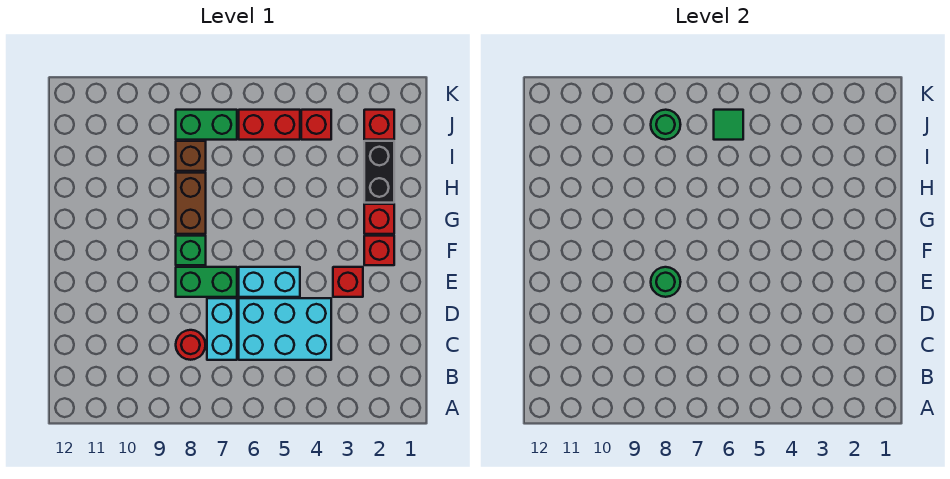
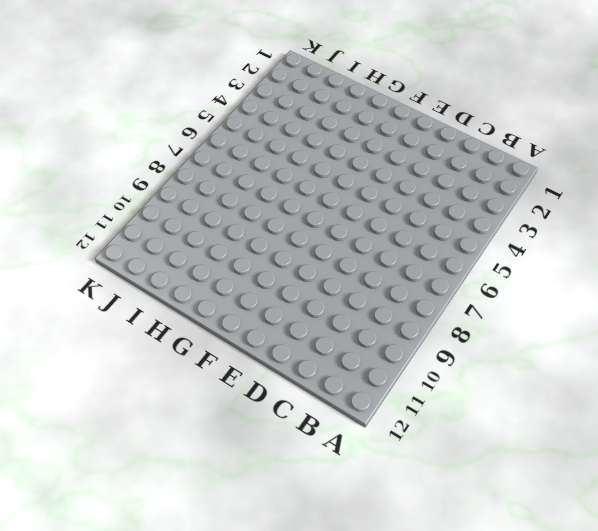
none -> cyan 2x3 brick [239,298,331,360]
none -> cyan 1x2 brick [207,298,237,360]
none -> red 1x1 round brick [176,330,205,360]

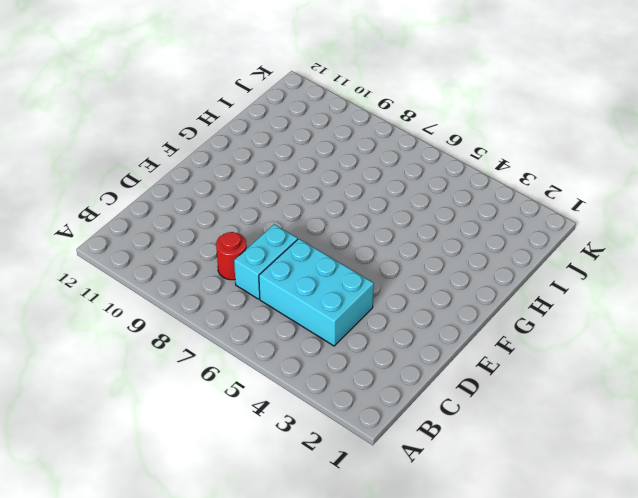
none -> red 1x1 brick [333,267,363,297]
none -> cyan 1x2 brick [239,267,300,297]
none -> green 1x2 brick [176,267,237,297]

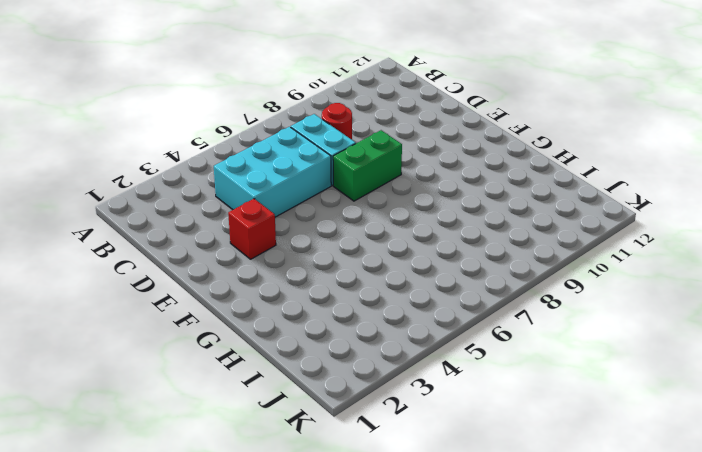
none -> cyan 1x2 brick [239,267,300,297]
none -> red 1x1 brick [364,236,394,265]
none -> green 1x1 brick [176,236,206,265]

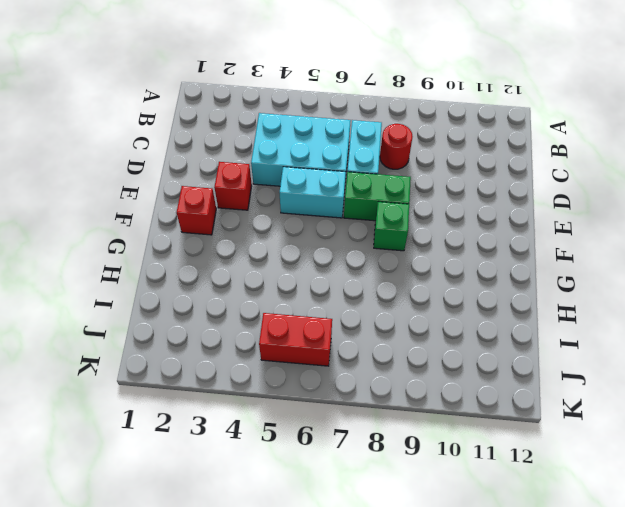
none -> red 1x1 brick [364,204,394,234]
none -> brown 1x2 brick [176,173,206,234]
none -> black 1x2 brick [364,141,394,203]

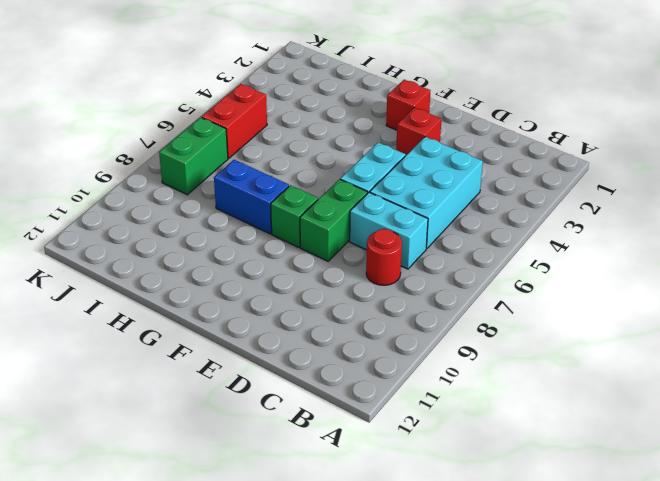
blue 1x2 brick [214,160,289,234] -> brown 1x2 brick [176,173,206,234]
none -> red 1x1 brick [364,204,394,234]
none -> black 1x2 brick [364,141,394,203]
none -> brown 1x1 brick [176,141,206,171]

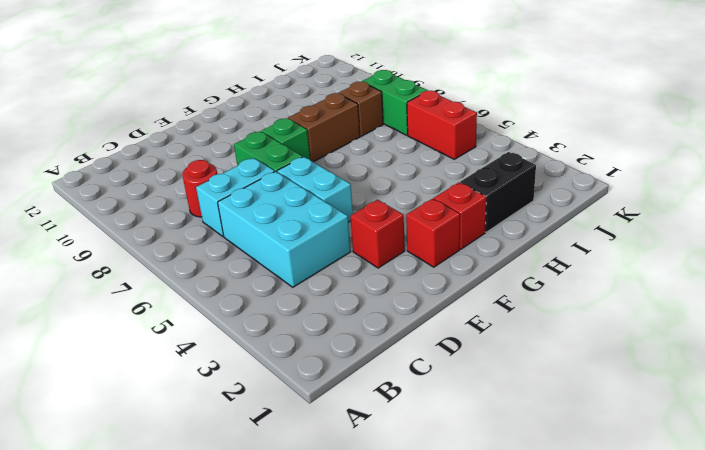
none -> red 1x1 brick [364,110,394,140]
none -> red 1x1 brick [301,110,331,140]
none -> green 1x1 round brick [651,267,680,297]

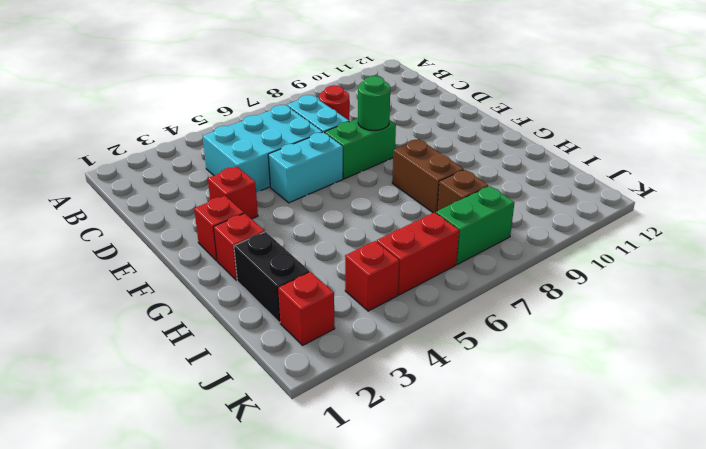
none -> green 1x1 brick [176,236,206,265]
none -> green 1x1 tile [714,110,743,140]
none -> green 1x1 round brick [651,110,681,140]

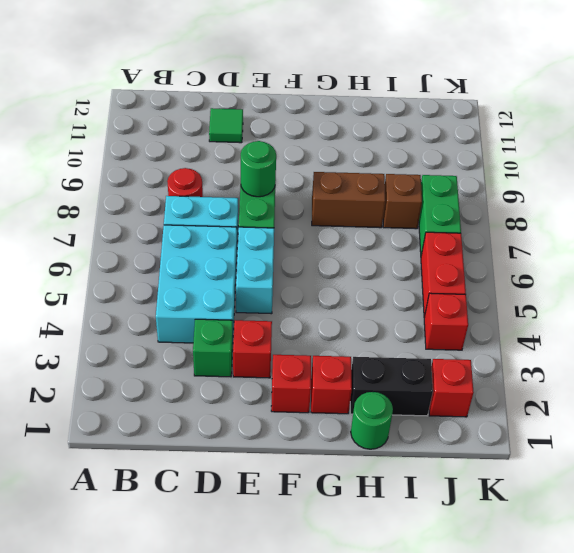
green 1x1 brick [193,319,233,377] -> green 1x1 brick moved to [176,236,206,265]
green 1x1 tile [209,108,243,143] -> green 1x1 tile moved to [714,110,743,140]
green 1x1 round brick [351,392,393,449] -> green 1x1 round brick moved to [651,110,681,140]

